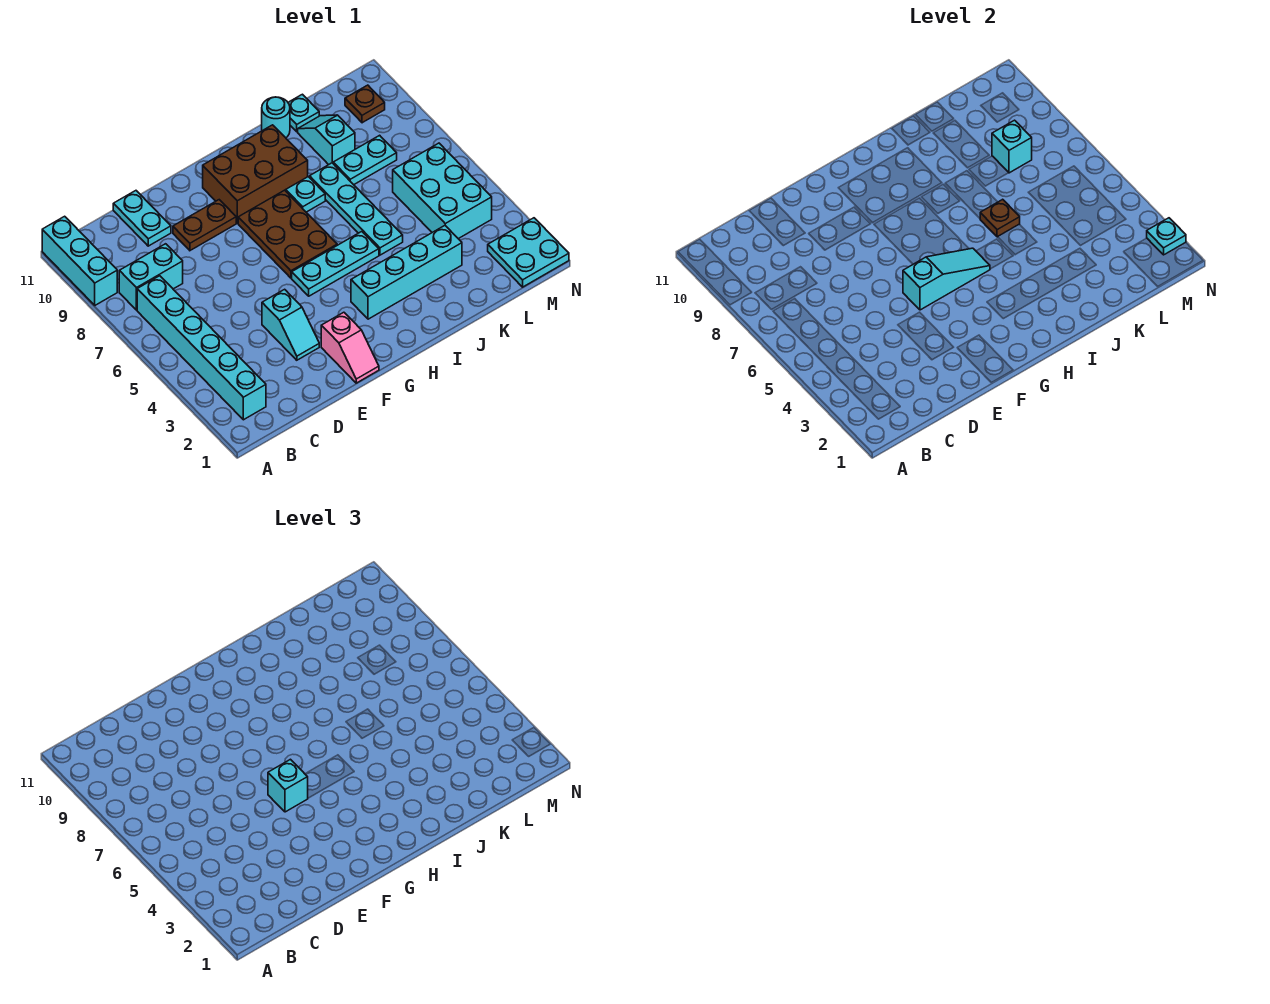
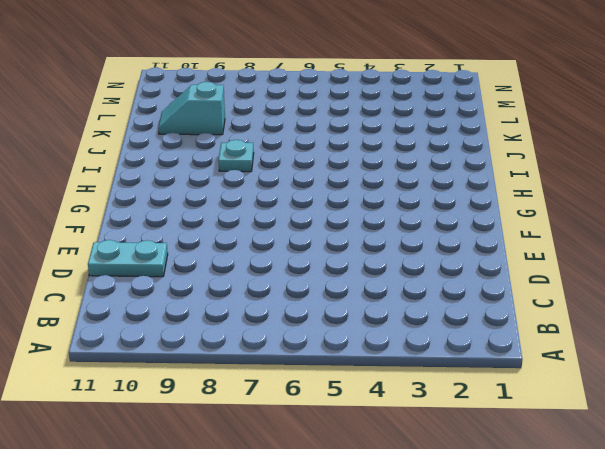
none -> cyan 1x3 brick [42,216,117,305]
none -> cyan 1x6 brick [137,276,266,420]
none -> cyan 1x2 brick [119,244,183,310]

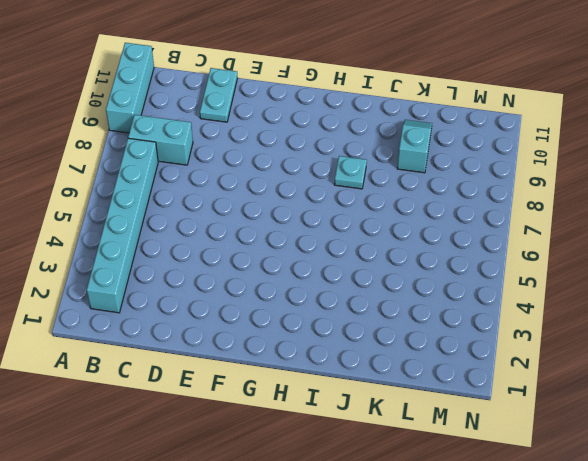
none -> cyan 1x2 slope [262,289,319,360]
none -> brown 1x2 plate [173,200,236,250]
none -> pink 1x2 slope [321,312,379,383]

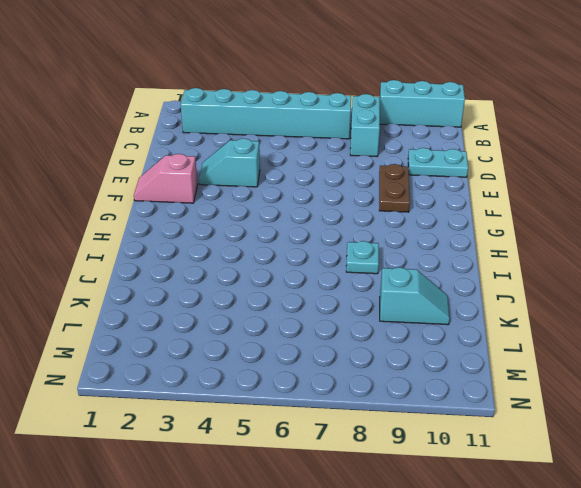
none -> cyan 1x3 plate [292,232,379,296]
none -> brown 2x3 plate [238,190,337,278]
none -> brown 2x3 brick [203,125,308,223]

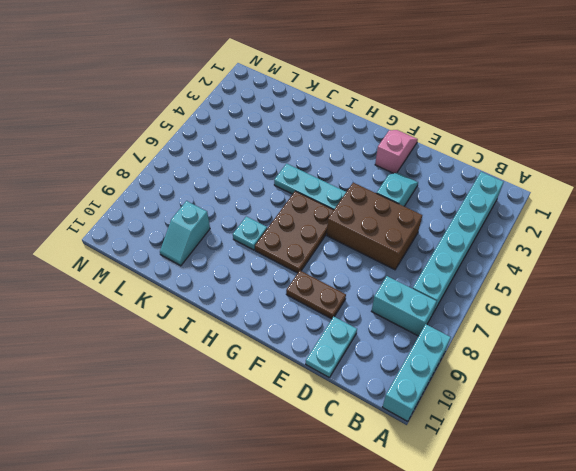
brown 2x3 brick [327,182,422,270] -> brown 2x3 brick moved to [203,125,308,223]
none -> cyan 1x4 brick [351,226,462,319]
none -> cyan 1x4 plate [310,163,403,255]
none -> cyan 1x1 round brick [262,97,290,138]

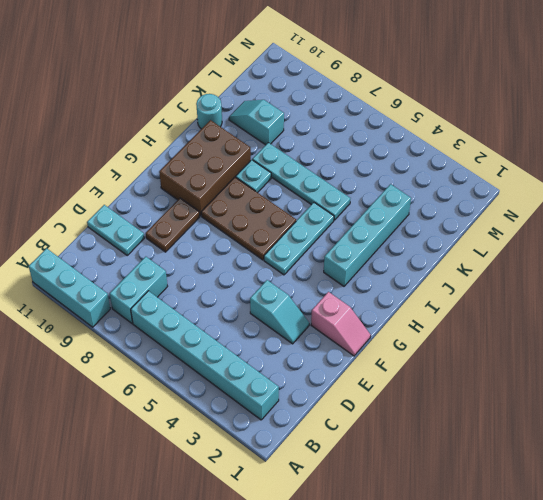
none -> cyan 1x2 plate [333,135,397,185]
none -> cyan 1x1 plate [288,94,319,132]
none -> cyan 2x3 brick [393,143,492,239]

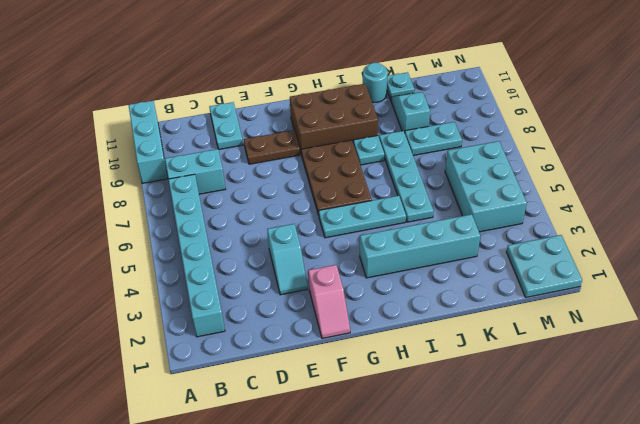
none -> brown 1x1 plate [345,85,385,123]
none -> cyan 1x3 slope [903,248,990,310]
none -> brown 1x1 plate [980,199,1020,237]

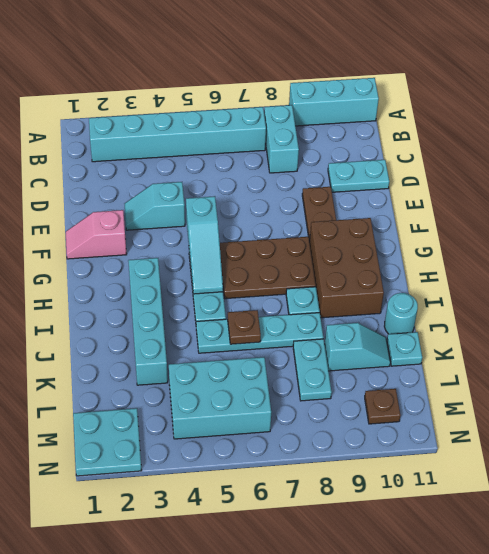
none -> cyan 1x1 brick [992,120,1032,173]
none -> cyan 1x1 plate [1147,218,1186,255]
none -> cyan 1x1 brick [268,759,308,812]

